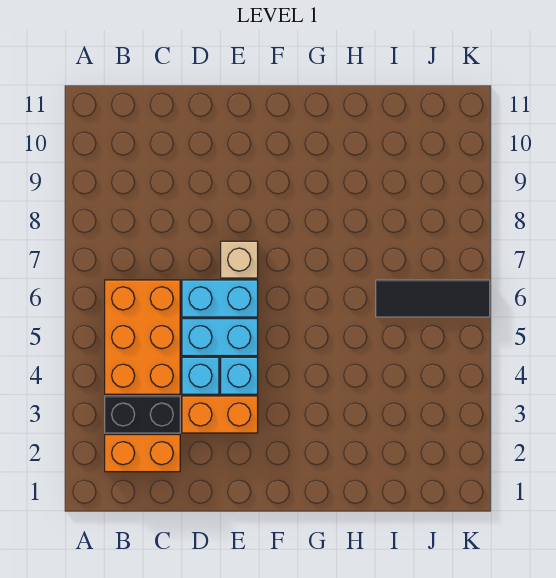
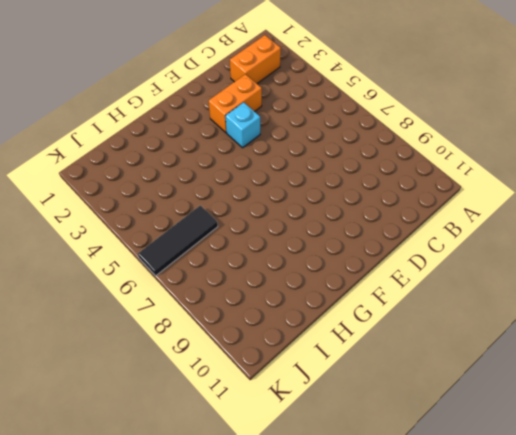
none -> black 1x2 brick [105,396,180,433]
none -> orange 2x3 brick [105,280,180,394]

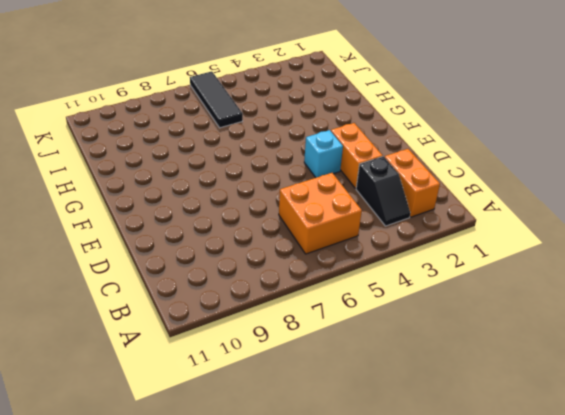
black 1x2 slope [356,157,410,226] -> black 1x2 brick [105,396,180,433]
orange 2x2 brick [279,173,362,254] -> orange 2x3 brick [105,280,180,394]
none -> cyan 1x1 brick [182,357,219,394]
none -> cyan 1x2 brick [182,319,258,356]

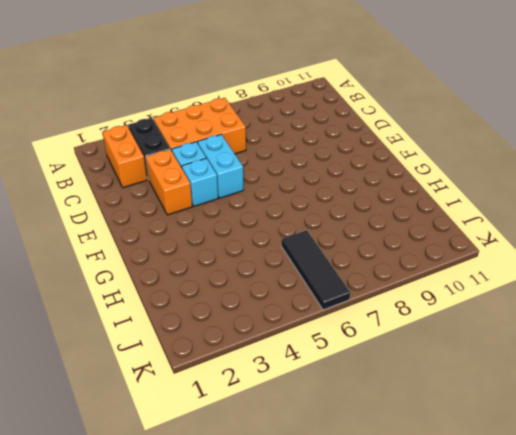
none -> cyan 1x2 brick [182,280,258,317]
none -> tan 1x1 brick [221,241,258,278]

